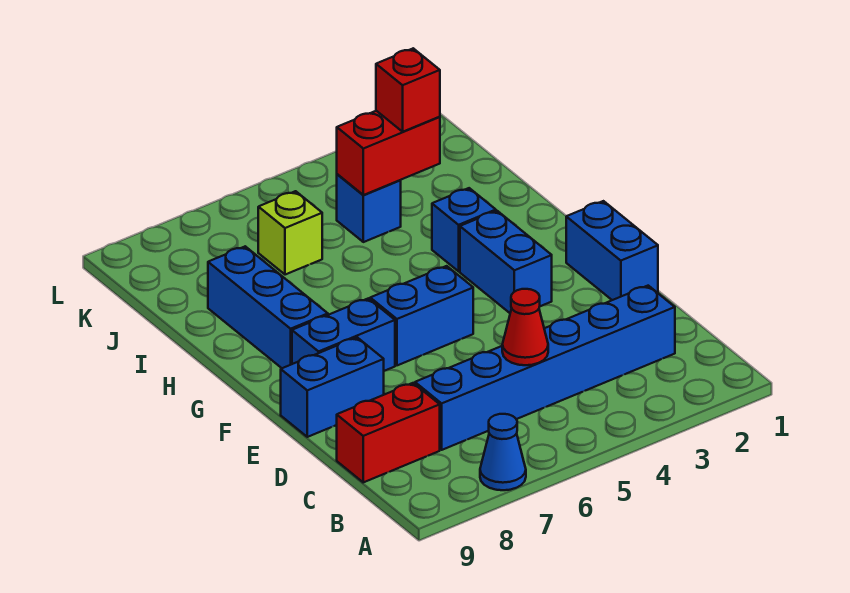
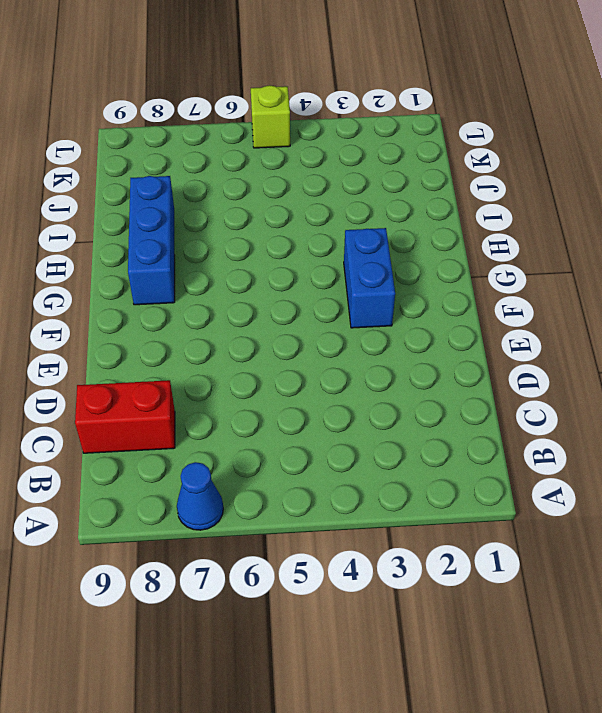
lime 1x1 brick [251,85,290,148] -> lime 1x1 brick moved to [258,191,322,275]
none -> blue 1x6 brick [415,286,675,450]
none -> blue 1x2 brick [566,201,658,300]
none -> blue 1x2 brick [281,337,384,437]

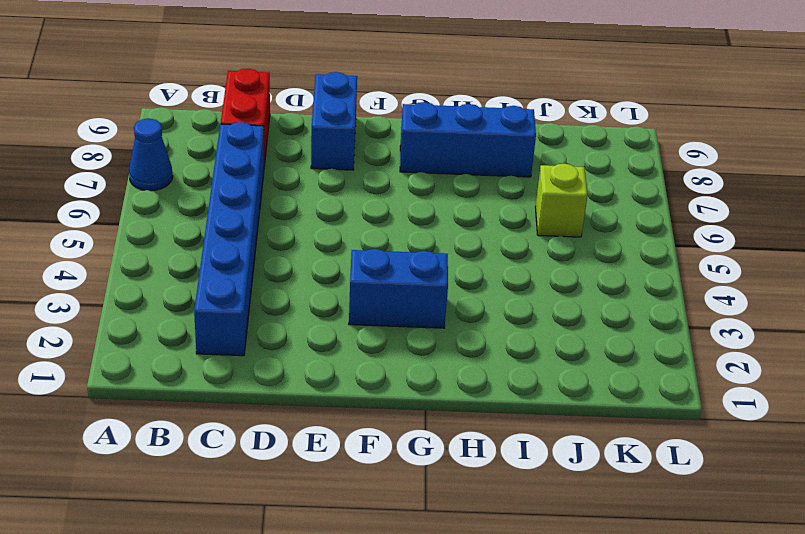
none -> blue 1x2 brick [566,201,658,300]
none -> blue 1x2 brick [370,266,473,365]
none -> blue 1x2 brick [292,298,395,371]

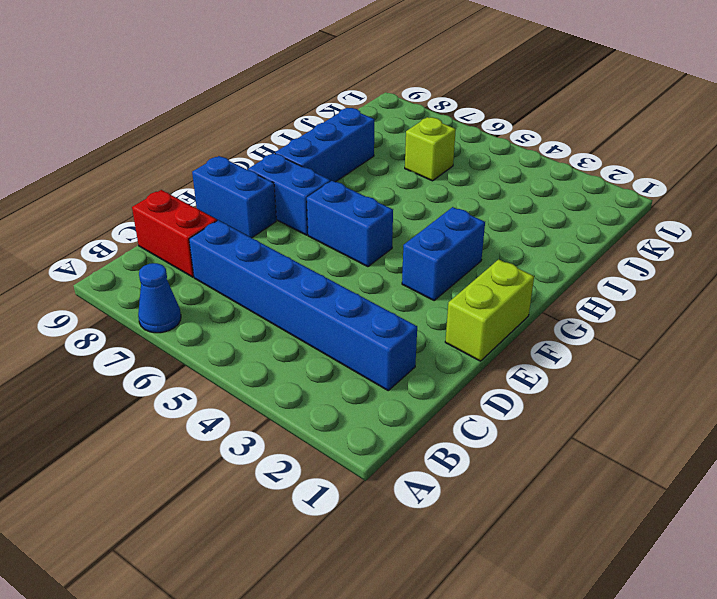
lime 1x2 brick [445,259,534,361] -> blue 1x2 brick [566,201,658,300]
none -> blue 1x1 brick [432,188,496,271]
none -> blue 1x1 brick [337,174,401,242]
none -> red 1x1 cone [502,289,548,365]

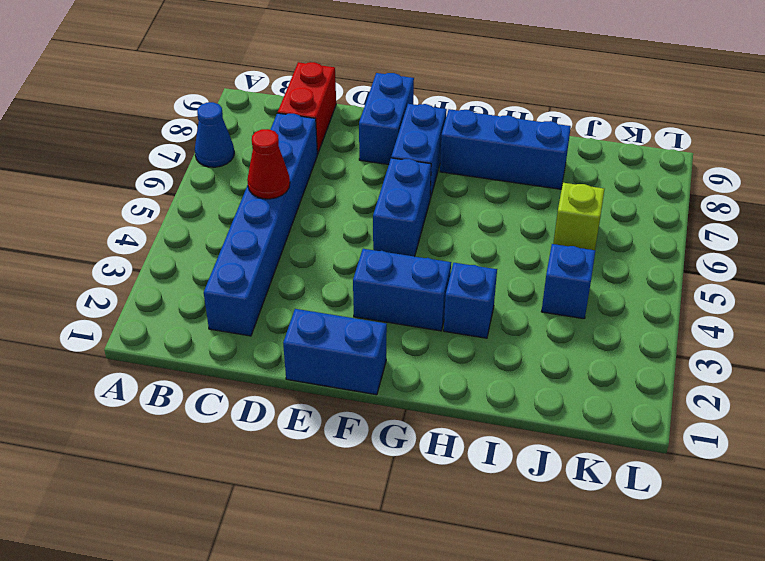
none -> red 1x2 brick [337,111,440,195]
none -> red 1x1 brick [376,48,440,132]

